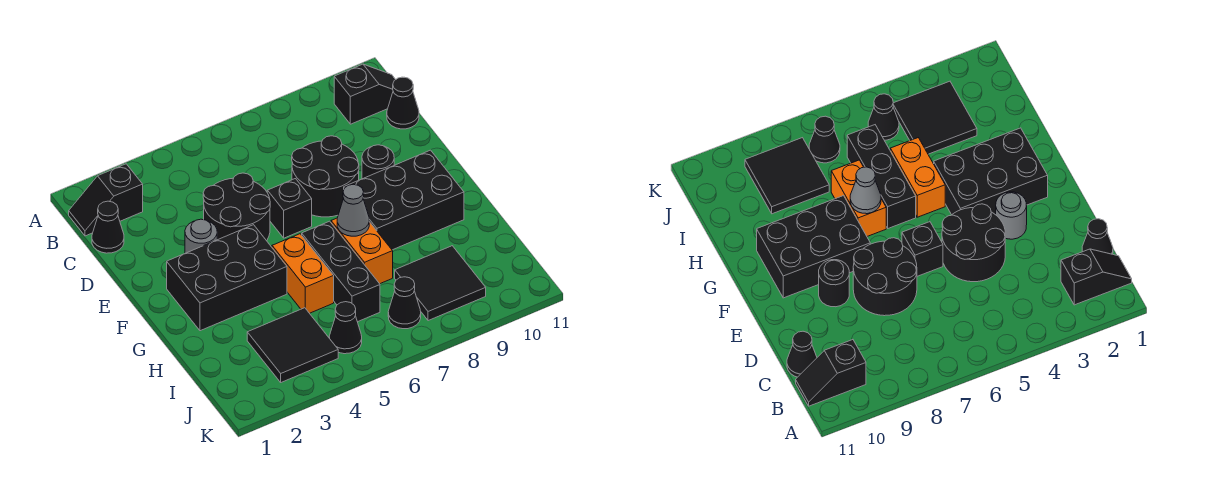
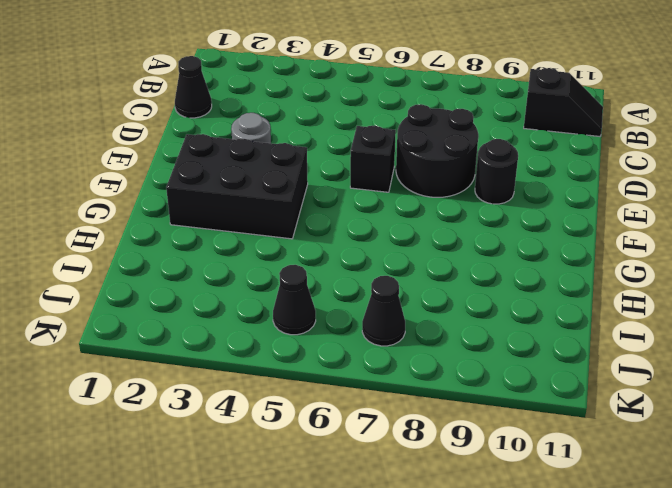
none -> black 1x2 slope [69,164,143,236]
none -> black 1x1 cone [387,77,419,129]
none -> black 2x2 round brick [203,173,270,241]

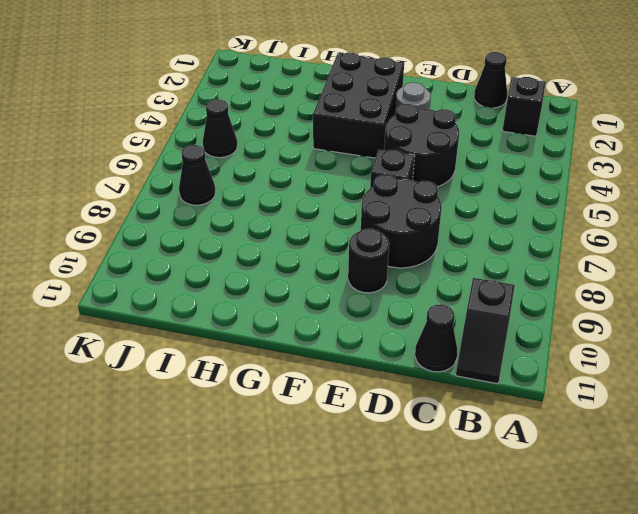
none -> black 2x3 brick [344,150,464,250]
none -> orange 1x2 brick [272,234,334,313]
none -> black 1x3 brick [302,221,380,322]

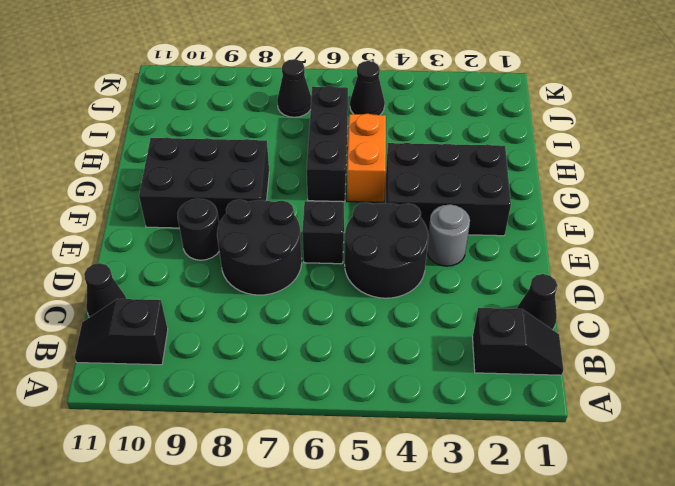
none -> orange 1x2 brick [331,218,393,284]
none -> black 2x2 tile [247,308,338,382]
none -> black 2x2 tile [395,246,486,321]

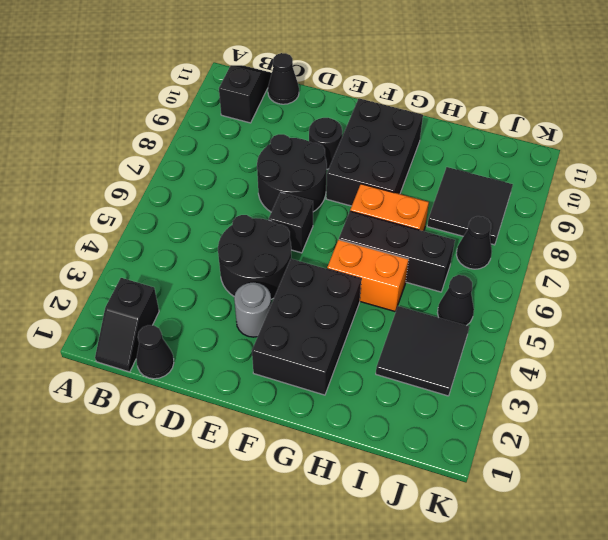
none -> grey 1x1 cone [337,184,369,236]

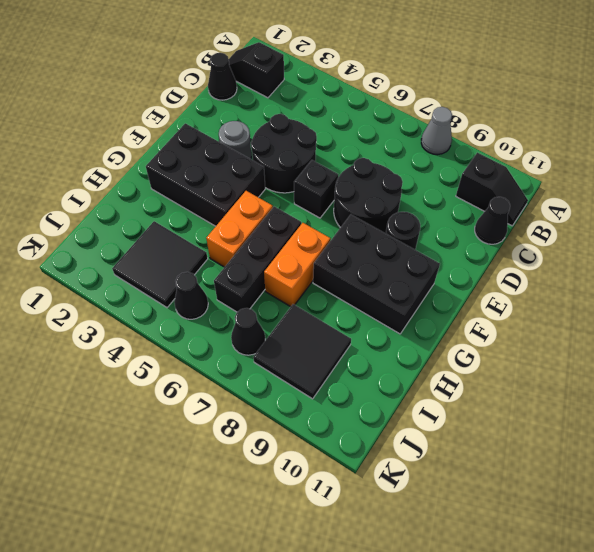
grey 1x1 cone [421,107,452,155] -> grey 1x1 cone moved to [337,184,369,236]

